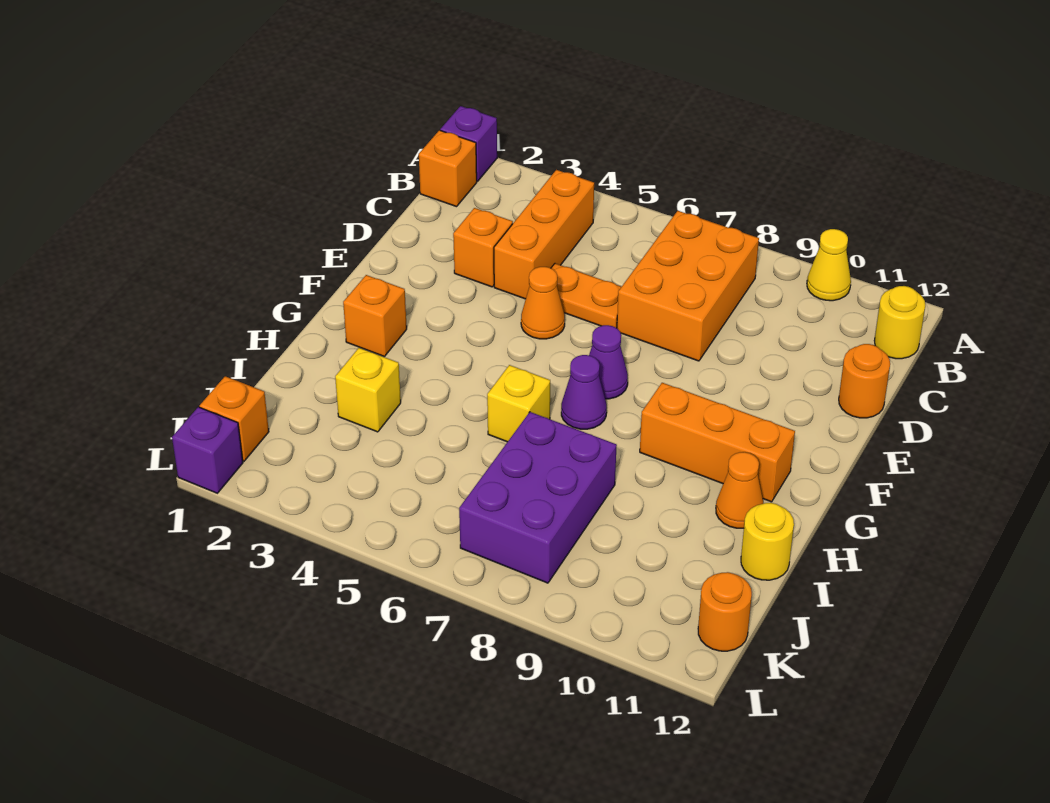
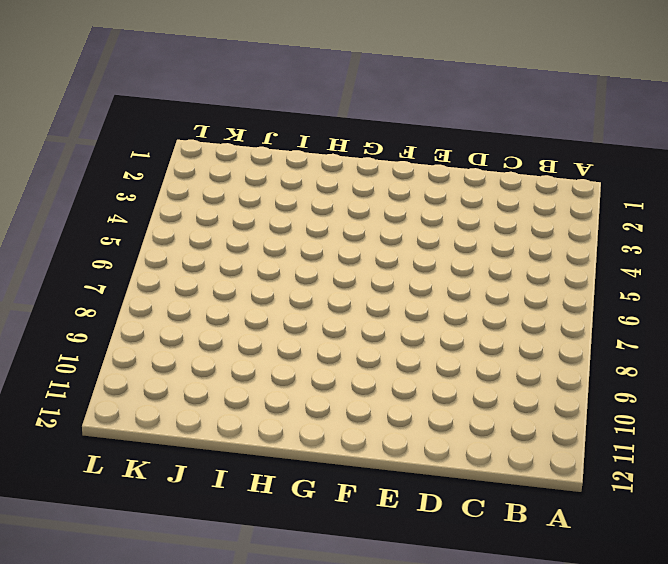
none -> purple 1x1 brick [440,106,497,181]
none -> yellow 1x1 cone [807,229,851,301]
none -> orange 1x1 brick [419,130,477,207]

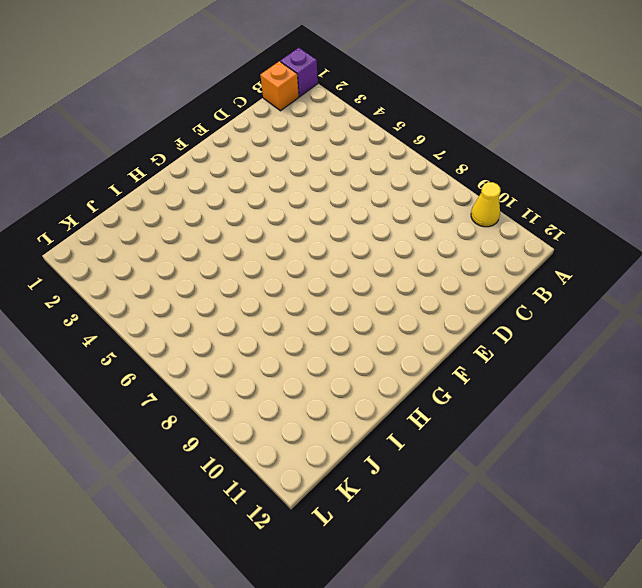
none -> orange 1x3 brick [494,170,594,299]
none -> orange 2x3 brick [617,211,759,361]
none -> yellow 1x1 round brick [874,286,925,359]

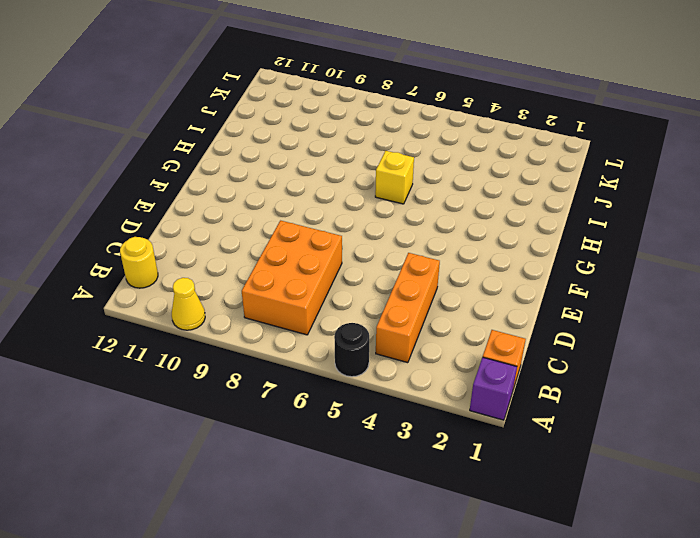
black 1x1 round brick [334,323,369,377] -> none
none -> orange 1x1 brick [453,208,513,287]
none -> orange 1x2 plate [551,263,621,328]
none -> orange 1x1 round brick [839,344,890,418]

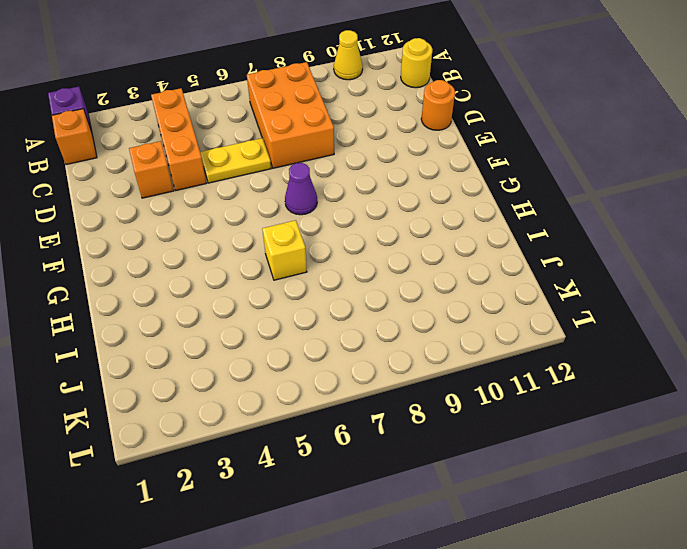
yellow 1x2 plate [200,138,271,183] -> orange 1x2 plate [551,263,621,328]
none -> orange 1x1 cone [521,267,565,339]
none -> orange 1x1 brick [343,275,407,357]
none -> purple 1x1 cone [561,355,607,429]

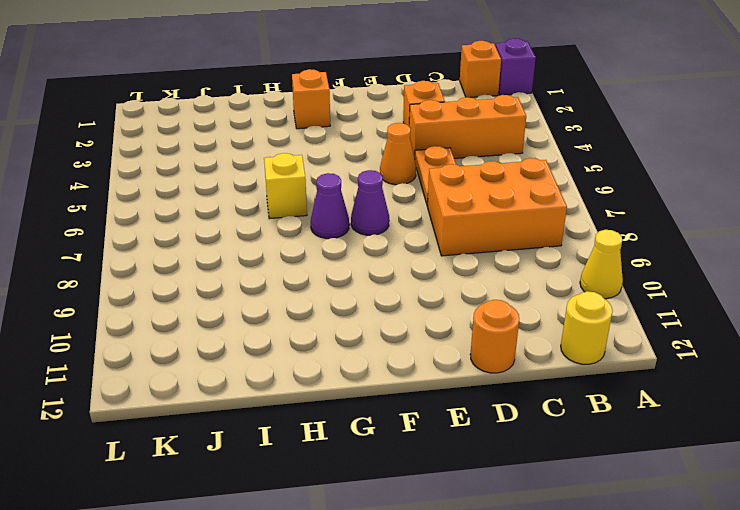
none -> orange 1x3 brick [640,383,795,502]
none -> orange 1x1 cone [716,452,763,528]
none -> yellow 1x1 brick [335,348,401,432]

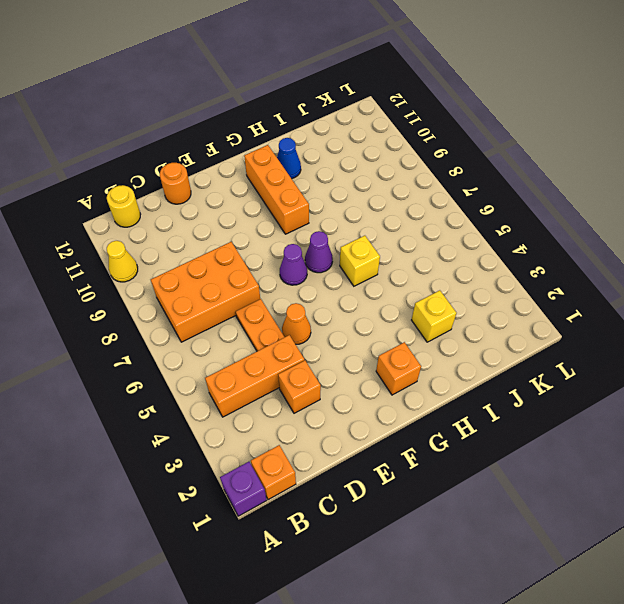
blue 1x1 cone [277,138,301,179] -> orange 1x1 cone [716,452,763,528]
none -> purple 2x3 brick [459,412,617,583]
none -> yellow 1x1 round brick [741,503,794,580]
none -> orange 1x1 brick [200,376,269,461]

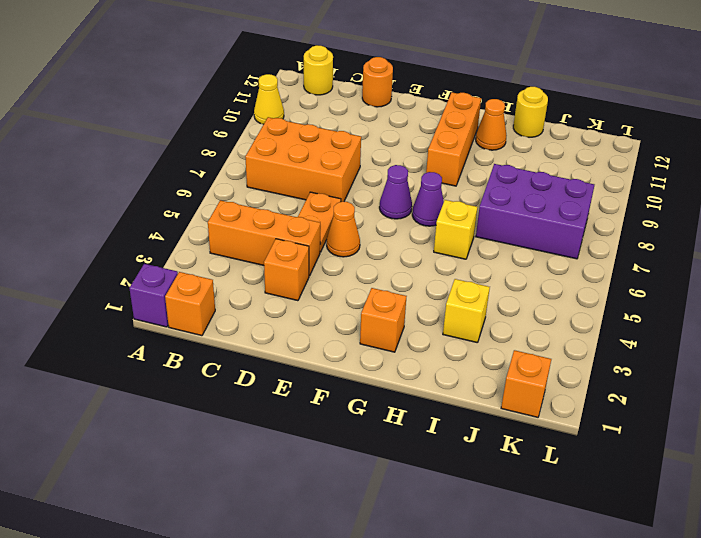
none -> orange 1x1 round brick [698,572,752,651]
none -> purple 1x1 brick [172,407,243,493]

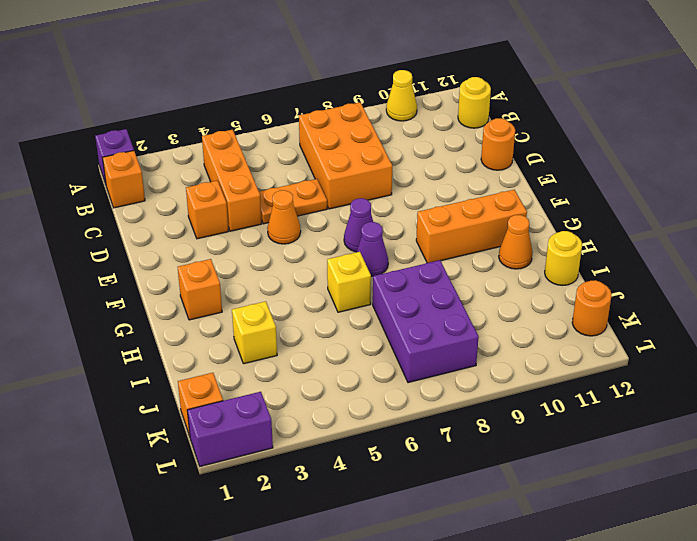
purple 1x2 brick [187,392,273,466] -> purple 1x1 brick [172,407,243,493]

